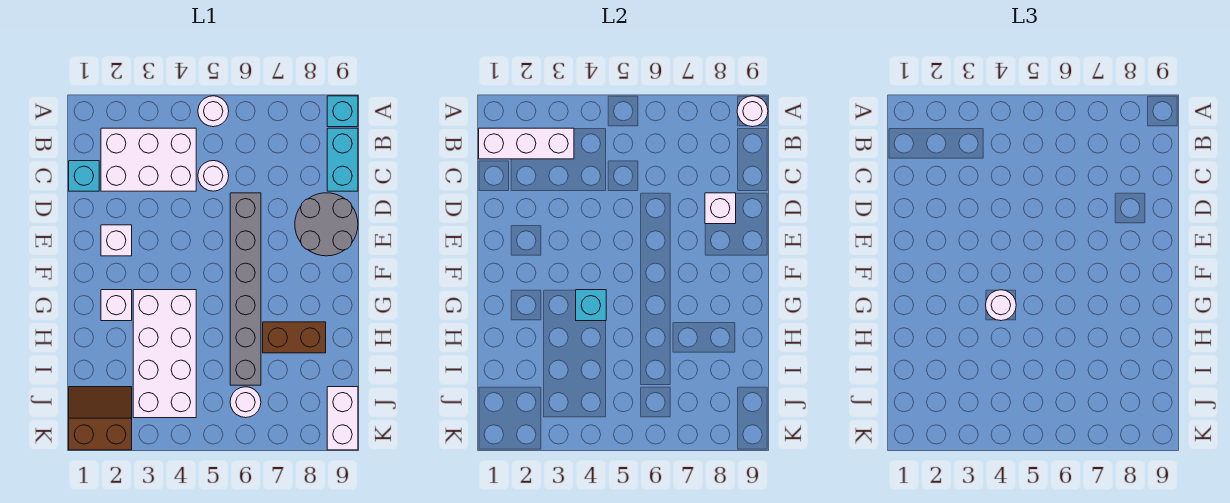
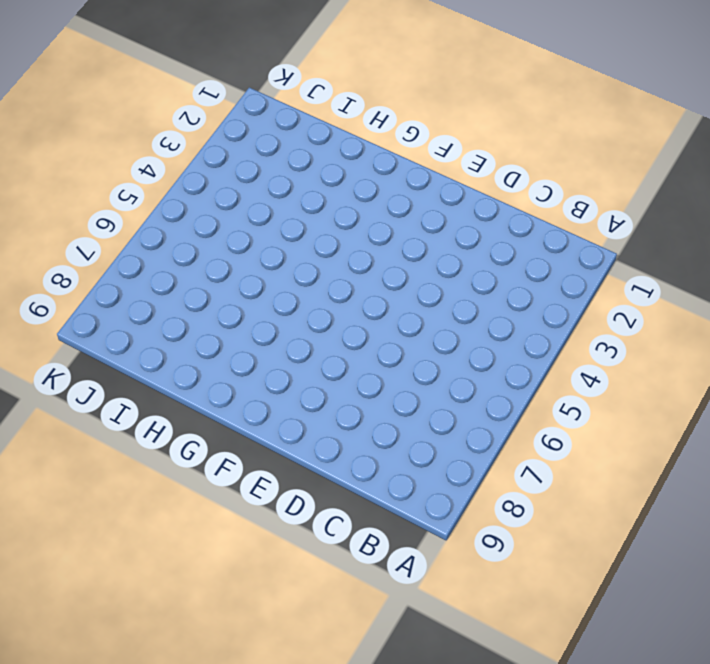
none -> white 1x1 round brick [198,96,229,127]
none -> cyan 1x1 brick [327,96,358,127]
none -> white 2x3 brick [101,128,196,191]

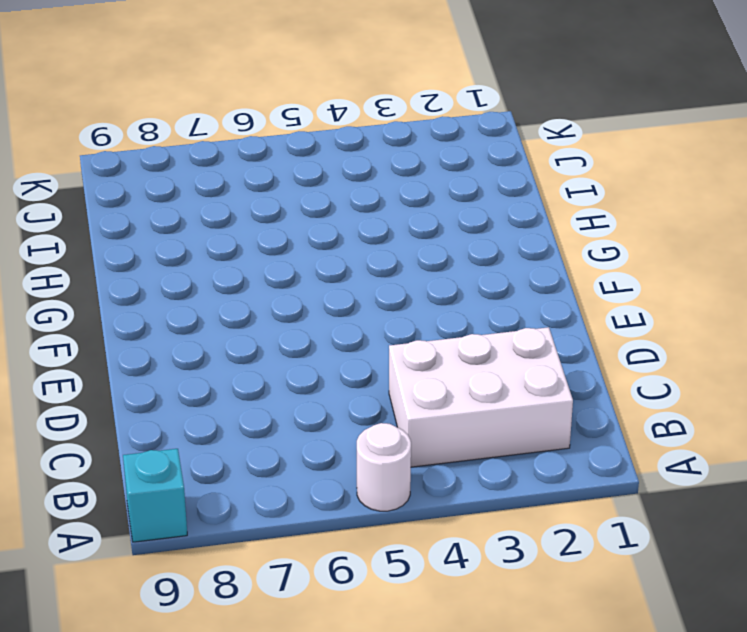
none -> cyan 1x2 brick [327,128,358,191]
none -> cyan 1x1 brick [69,161,99,191]
none -> white 1x1 round brick [198,161,229,191]

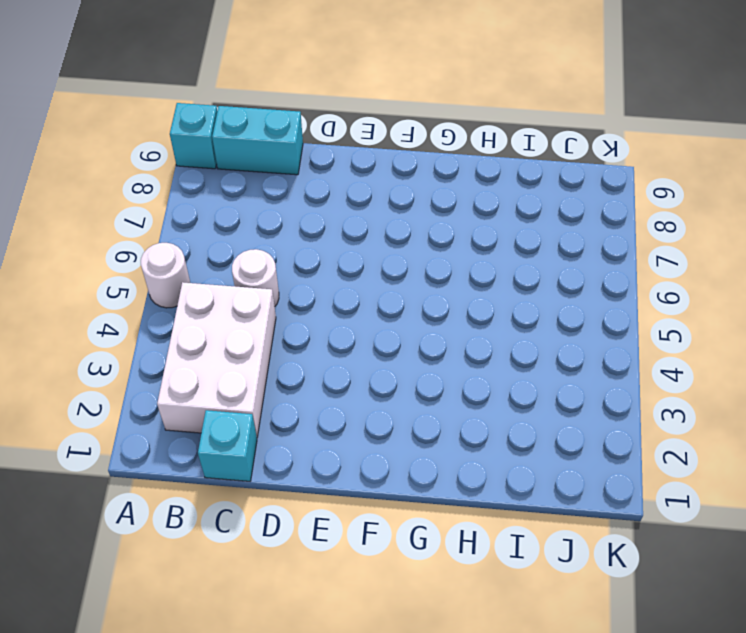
none -> grey 1x6 brick [230,193,261,385]
none -> grey 2x2 round brick [295,193,358,256]
none -> white 1x1 brick [101,225,132,256]

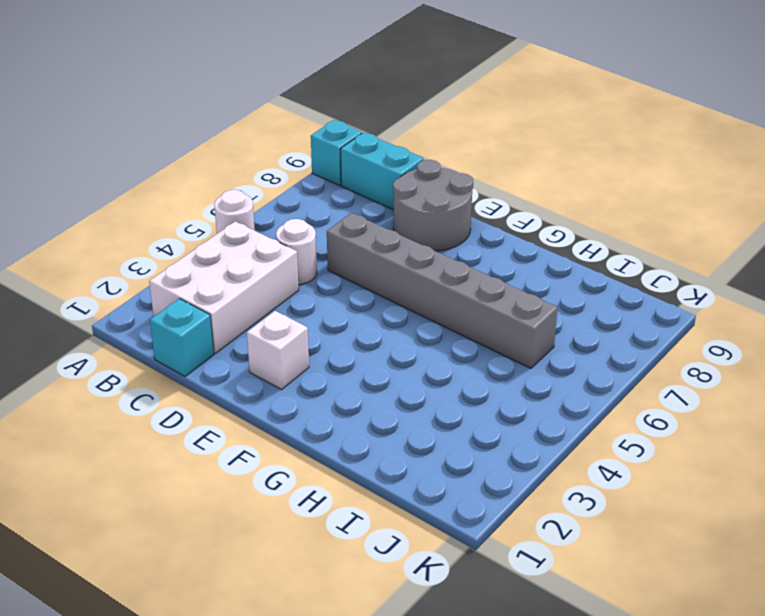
none -> white 1x1 brick [101,290,132,321]
none -> white 2x4 brick [133,290,196,418]
none -> brown 1x2 brick [263,322,326,353]

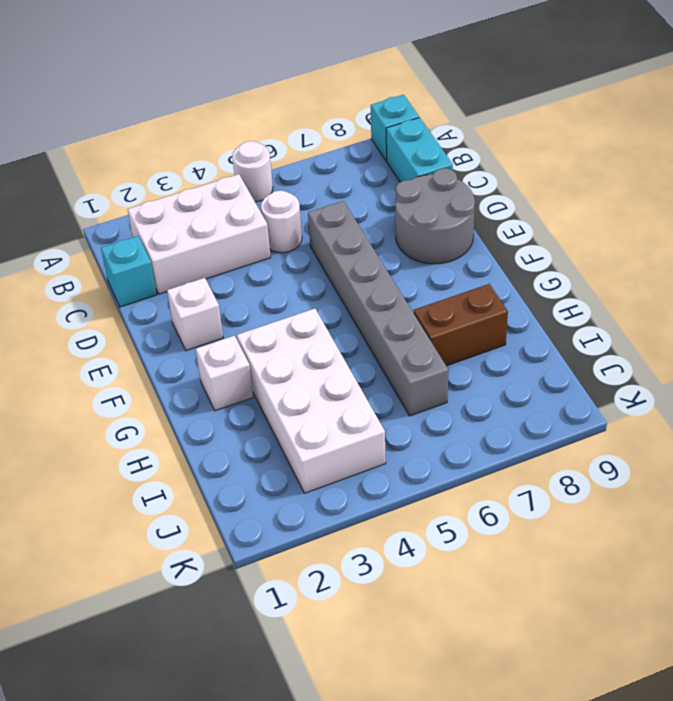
none -> brown 2x2 slope [69,387,132,450]
none -> white 1x1 round brick [230,387,261,418]
none -> white 1x2 brick [327,387,358,450]

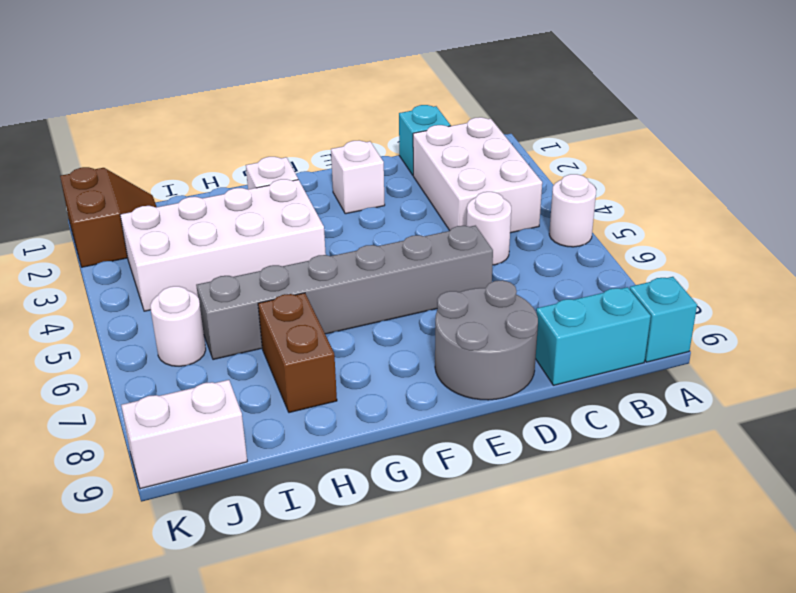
none -> white 1x1 round brick [737,96,768,127]
none -> white 1x3 brick [479,128,574,159]
none -> white 1x1 brick [705,193,736,224]

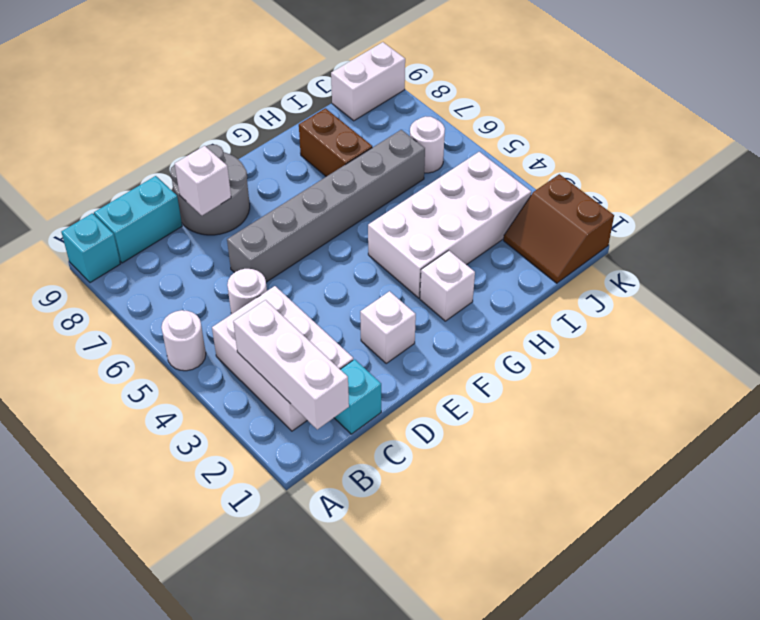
none -> white 1x1 round brick [737,96,768,127]
none -> cyan 1x1 brick [576,290,606,321]
none -> white 1x1 round brick [986,290,1016,321]

